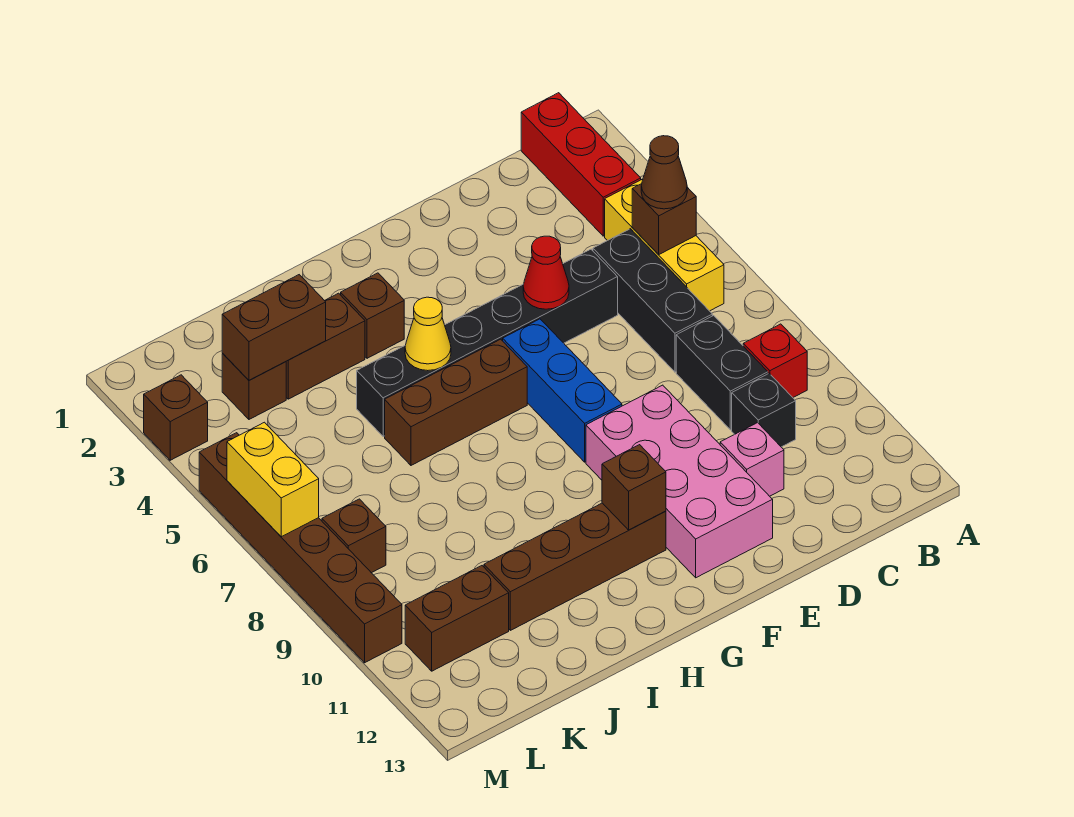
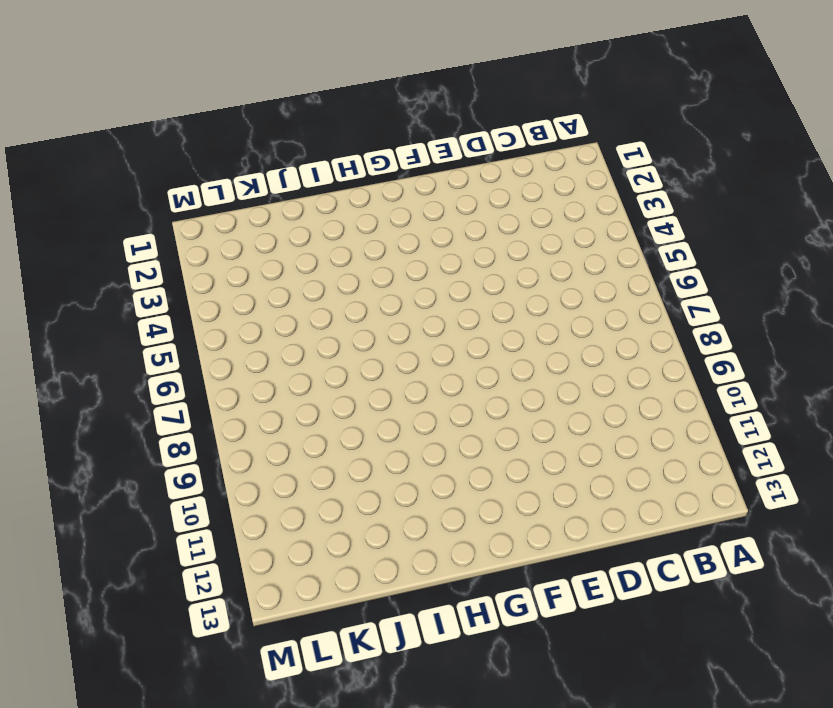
none -> red 1x3 brick [521,93,641,236]
none -> yellow 1x3 brick [605,180,724,311]
none -> red 1x1 brick [743,324,807,397]

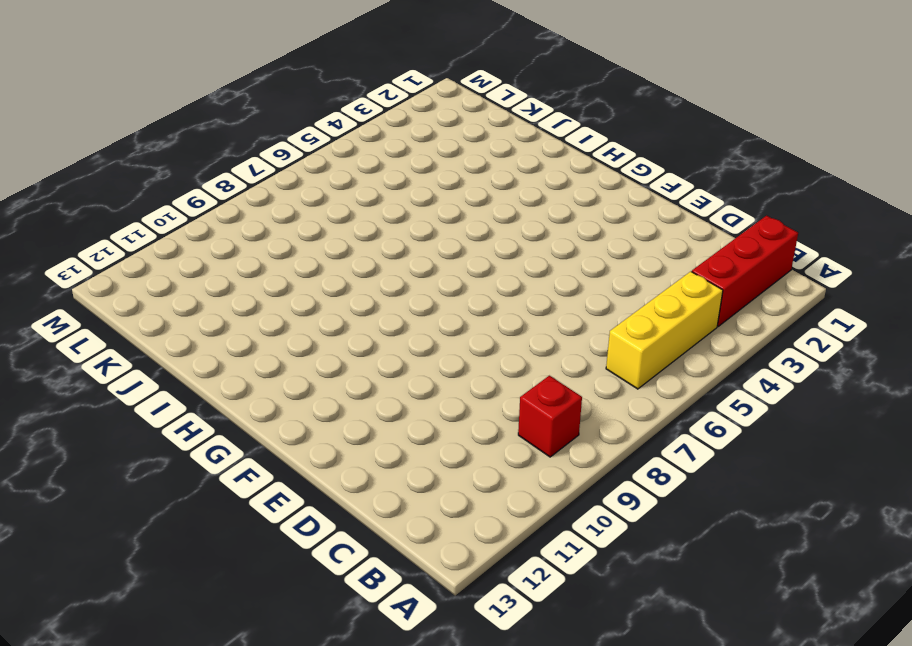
none -> black 1x3 brick [593,229,712,372]
none -> black 1x2 brick [676,316,768,430]
none -> black 1x1 brick [732,373,796,447]

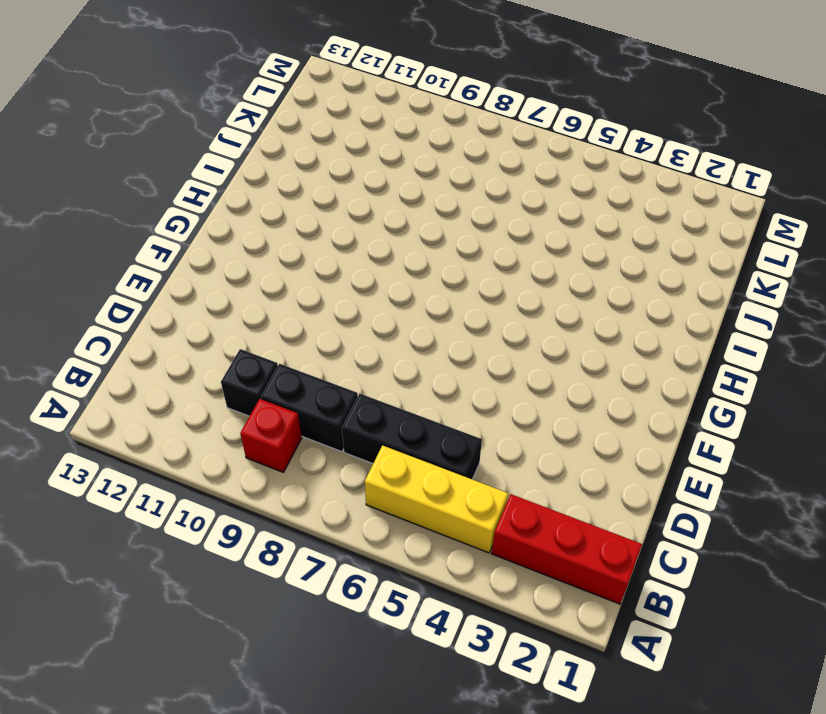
none -> black 1x6 brick [357,249,618,436]
none -> pink 1x1 brick [720,423,784,496]
none -> pink 2x4 brick [586,385,773,578]

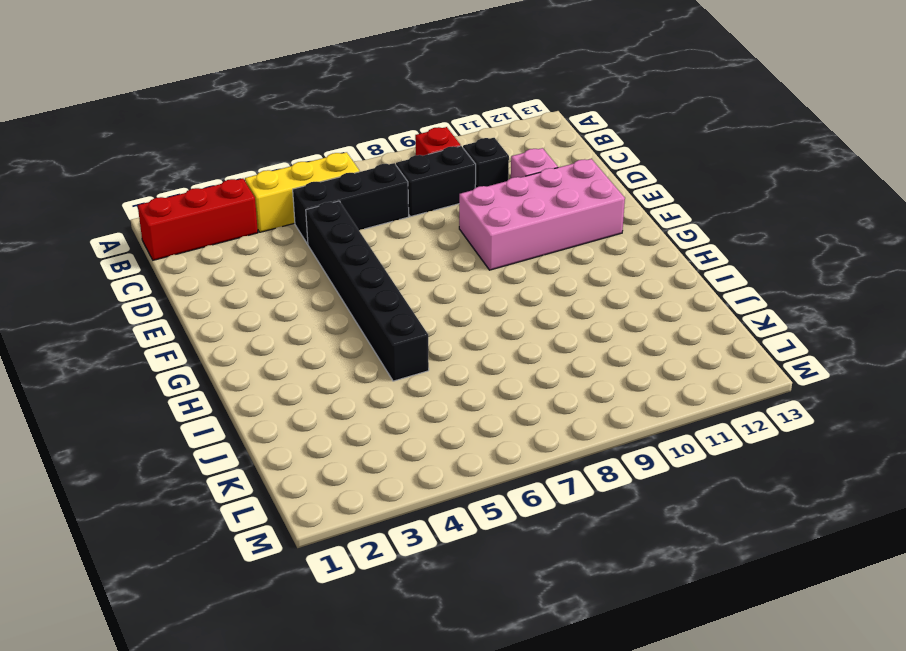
none -> blue 1x3 brick [503,319,622,462]
none -> brown 1x3 brick [385,339,527,465]
none -> brown 1x4 brick [484,503,666,630]

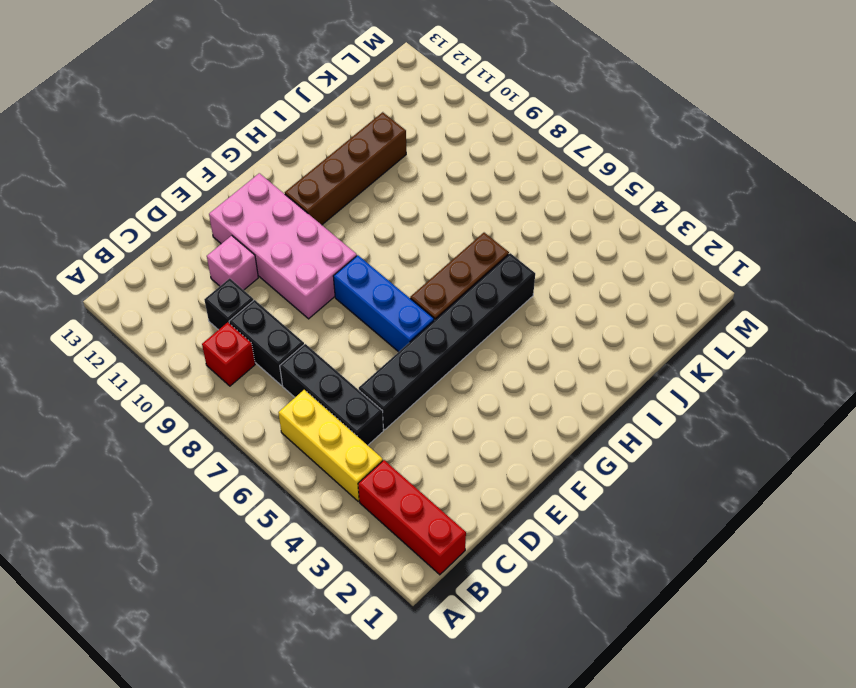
none -> brown 1x1 brick [341,273,404,358]
none -> brown 1x2 brick [286,293,365,399]
none -> brown 1x1 brick [222,354,286,419]

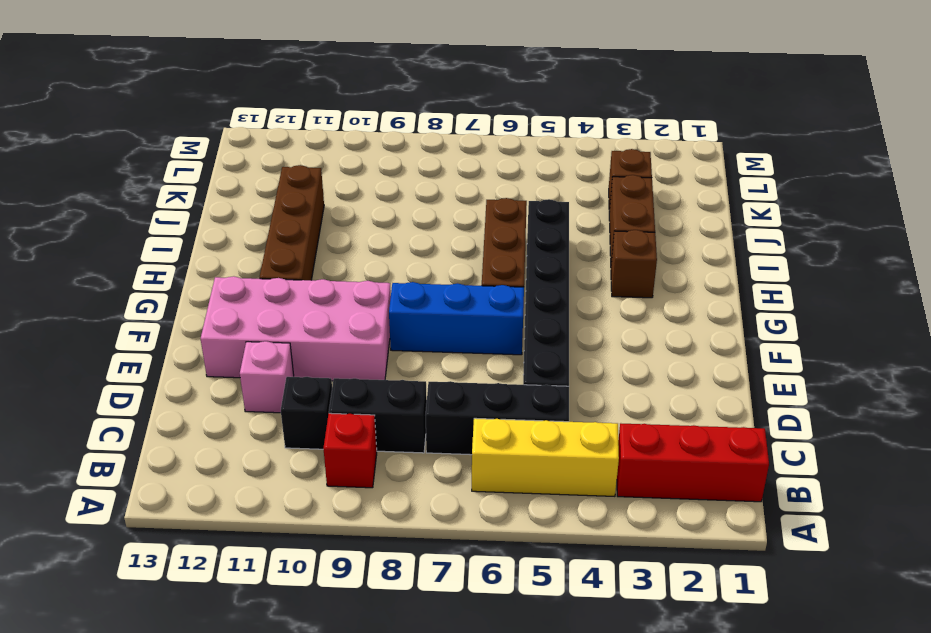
none -> brown 1x2 brick [405,566,509,671]
none -> brown 1x1 brick [322,499,386,573]
none -> brown 1x1 brick [144,375,208,460]

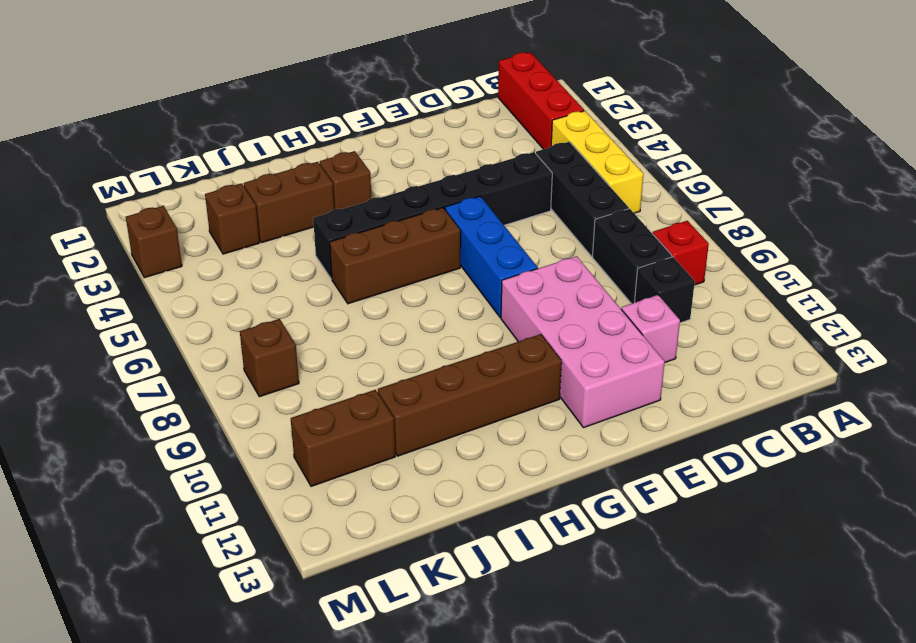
none -> brown 1x6 brick [199,433,402,663]
none -> brown 1x1 brick [632,184,696,255]
none -> red 1x1 cone [523,236,569,309]

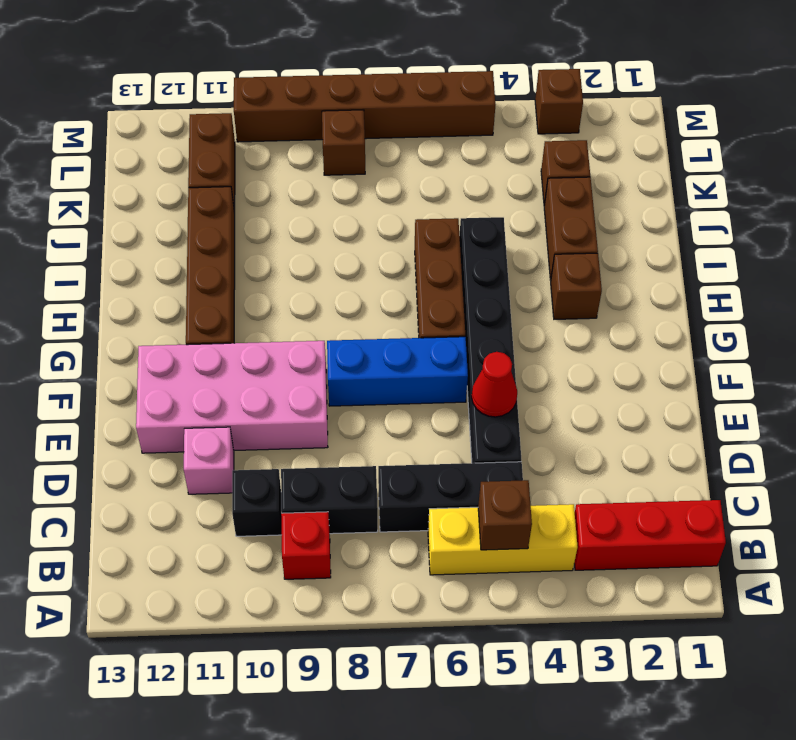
none -> brown 1x1 brick [602,445,666,530]
none -> yellow 1x1 cone [405,297,451,371]
none -> brown 1x2 brick [222,275,326,380]

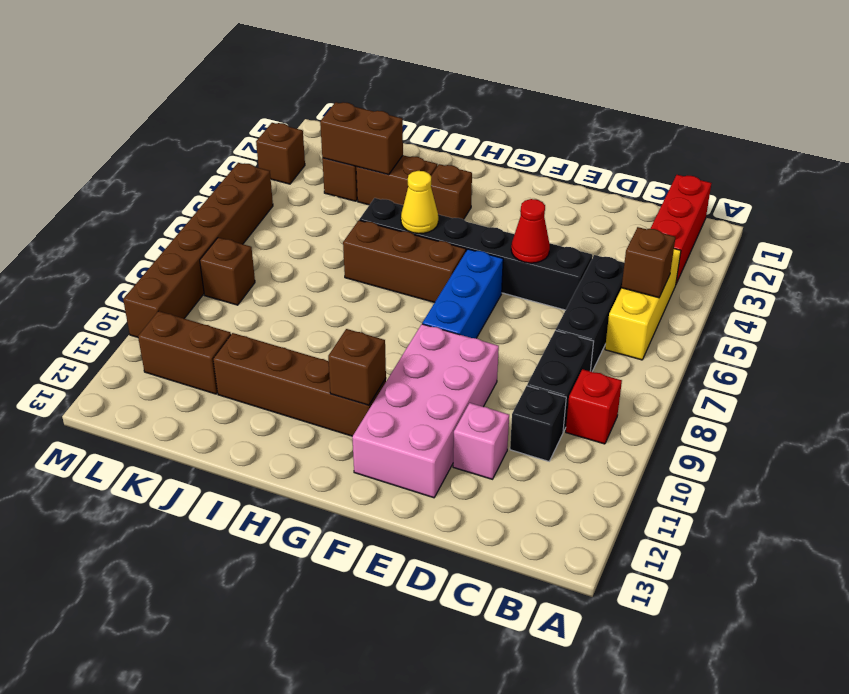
none -> yellow 1x2 brick [227,422,319,537]
none -> brown 1x1 cone [641,136,687,209]

